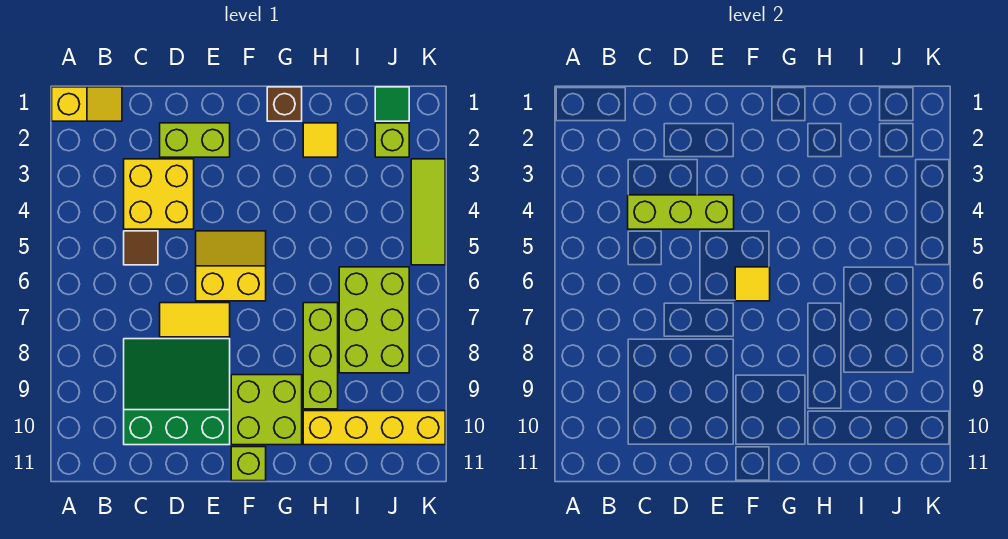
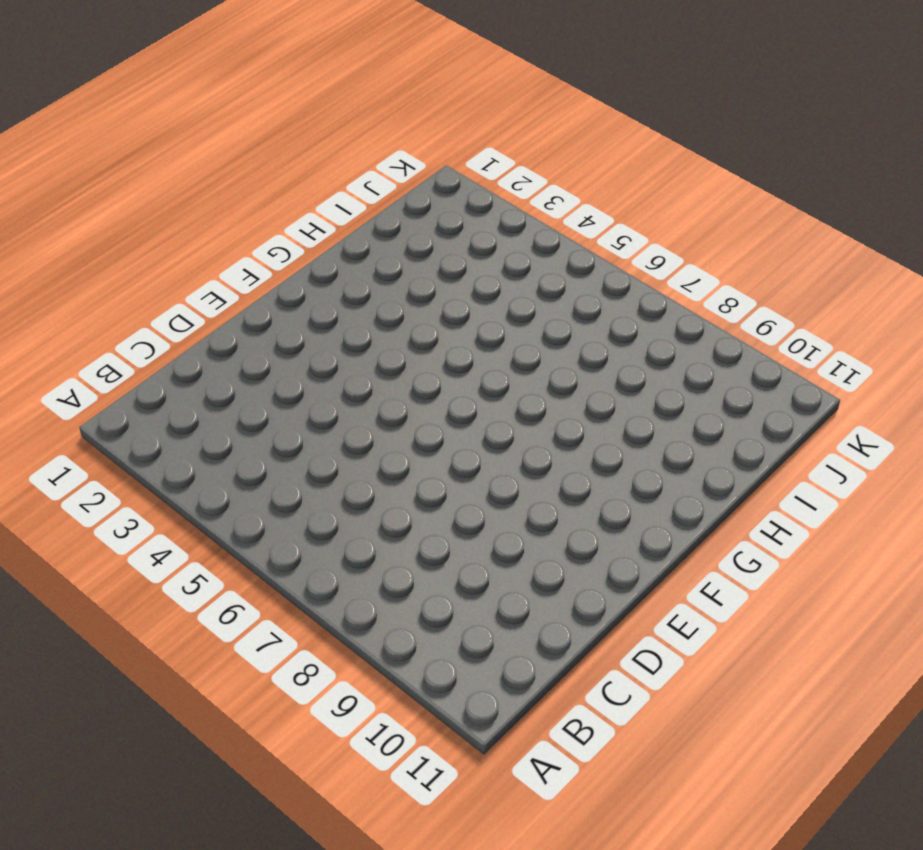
none -> yellow 1x2 slope [52,87,122,121]
none -> yellow 2x2 brick [124,159,194,229]
none -> brown 1x1 tile [124,231,158,265]

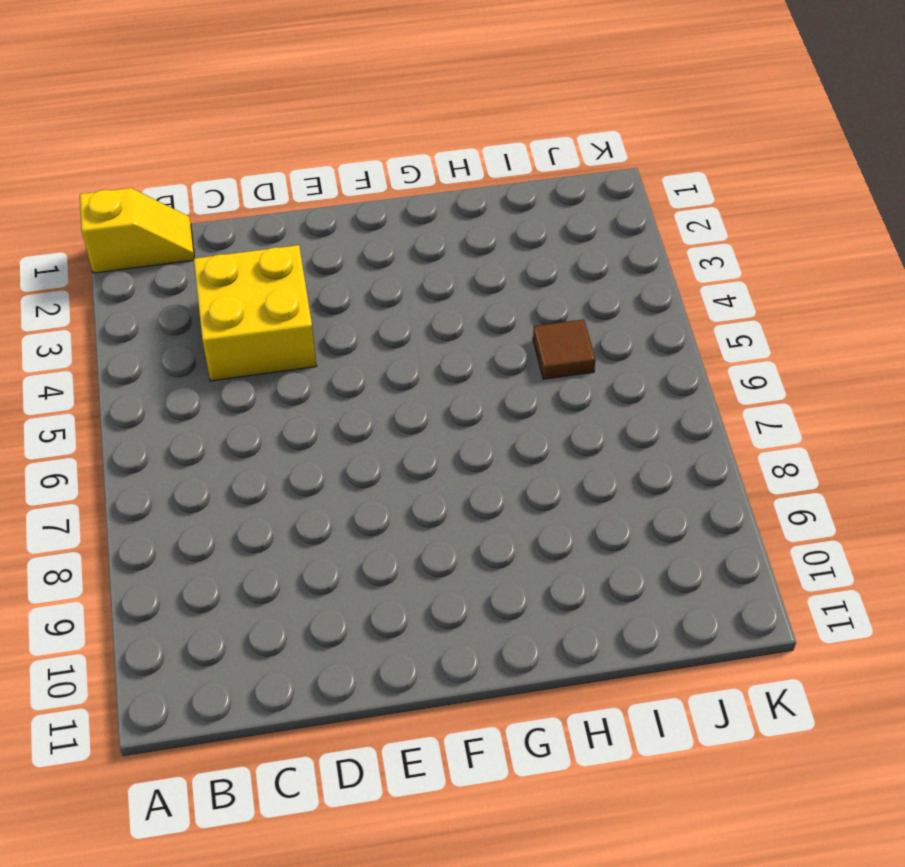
brown 1x1 tile [533,319,596,379] -> brown 1x1 tile moved to [124,231,158,265]
none -> green 3x3 slope [124,339,230,445]
none -> lime 1x2 brick [160,123,230,157]
none -> yellow 1x2 tile [160,303,230,337]

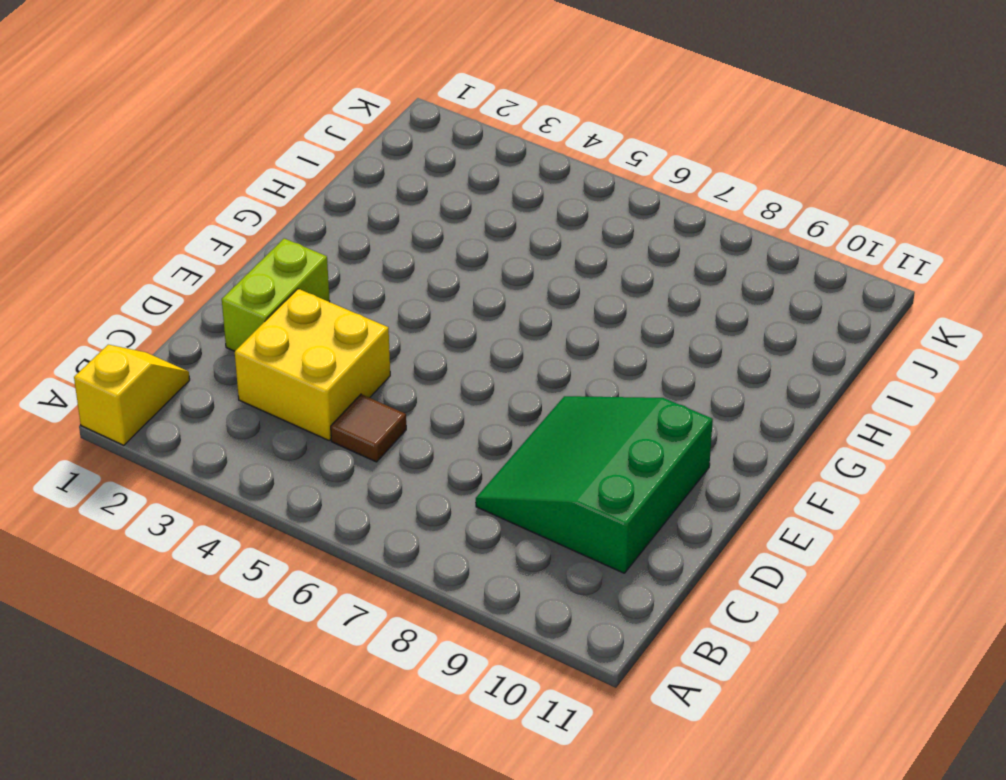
none -> yellow 1x2 tile [160,303,230,337]
none -> yellow 2x2 slope [196,231,266,301]
none -> lime 2x2 brick [231,375,302,445]

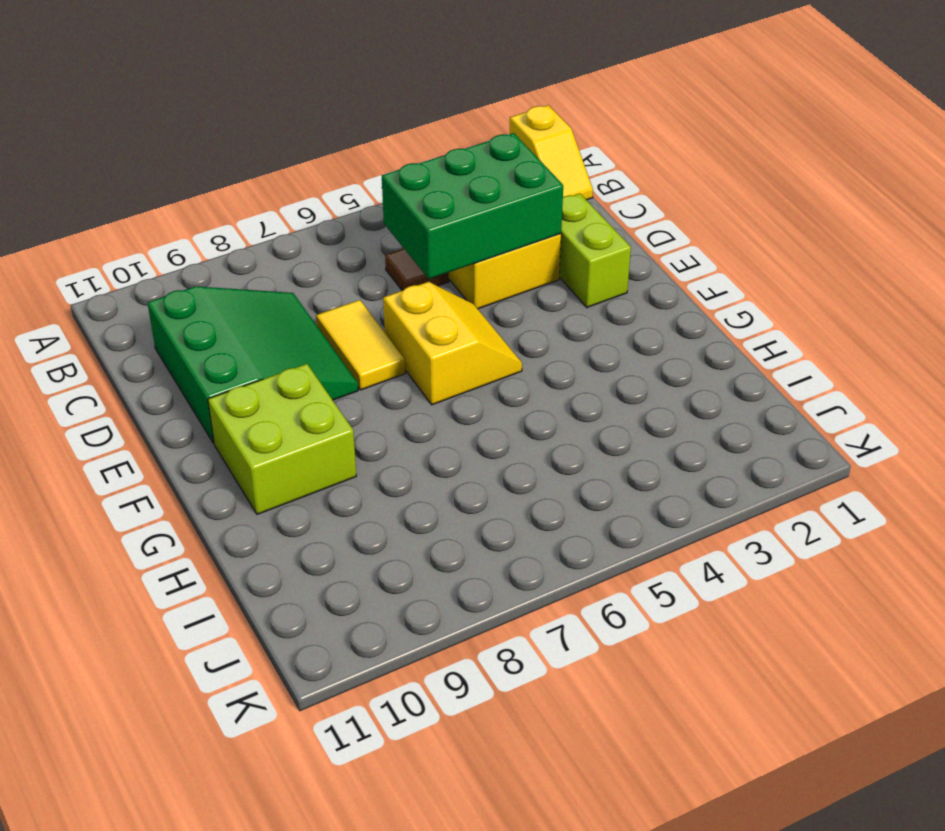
green 2x3 brick [382,133,563,279] -> lime 1x3 brick [628,195,734,229]
none -> lime 1x1 brick [231,447,266,481]
none -> brown 1x1 brick [267,87,302,121]
none -> yellow 1x1 tile [303,123,338,157]

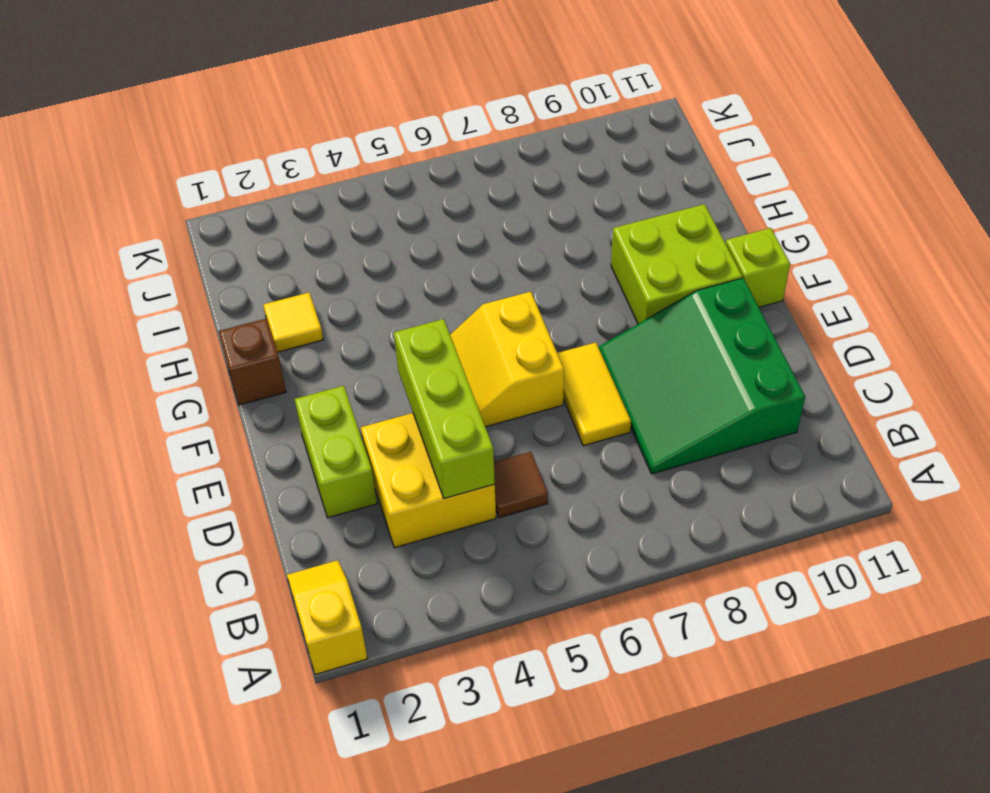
none -> lime 1x3 brick [303,303,338,409]
none -> yellow 1x4 brick [303,411,445,445]
none -> lime 2x3 brick [339,267,409,373]

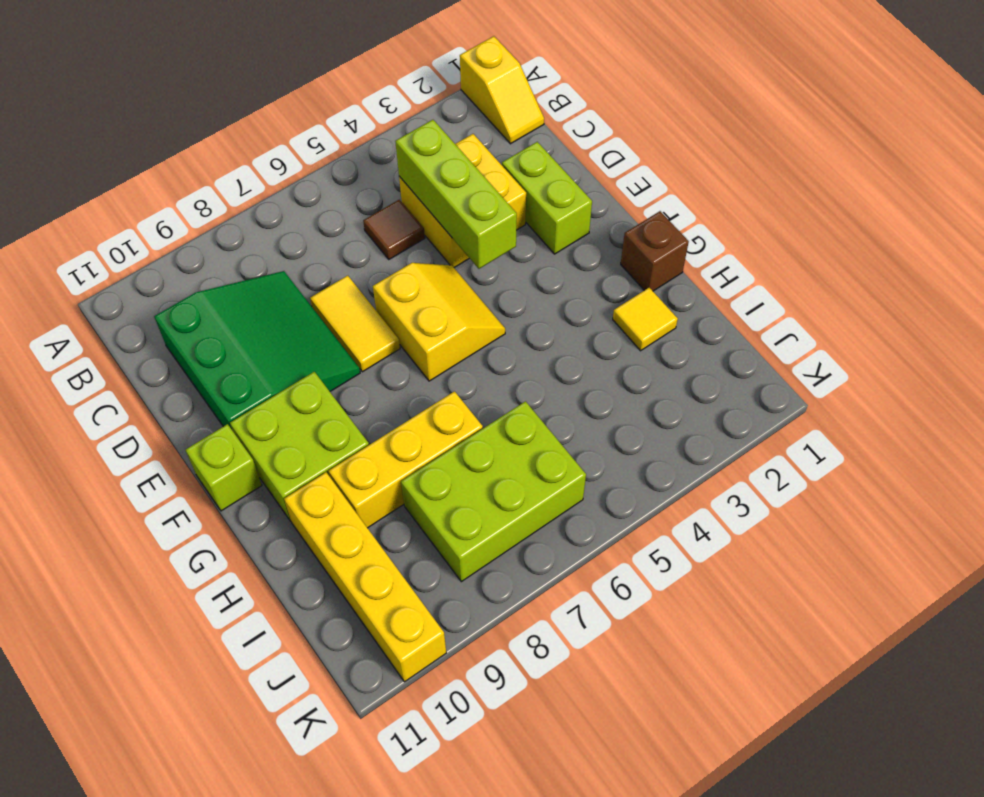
yellow 1x3 brick [329,391,483,528] -> lime 1x3 brick [303,303,338,409]
none -> green 1x1 tile [375,87,409,121]
none -> lime 1x1 brick [375,123,409,157]
none -> lime 1x3 tile [411,159,445,265]

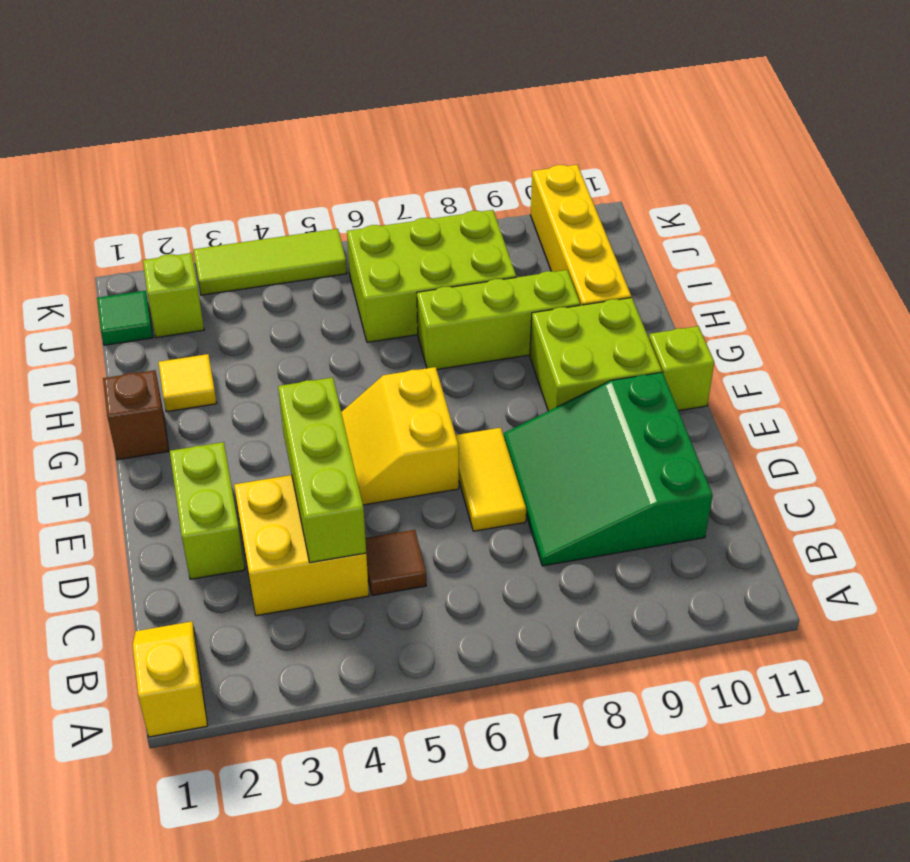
none -> yellow 1x1 tile [735,267,770,301]

